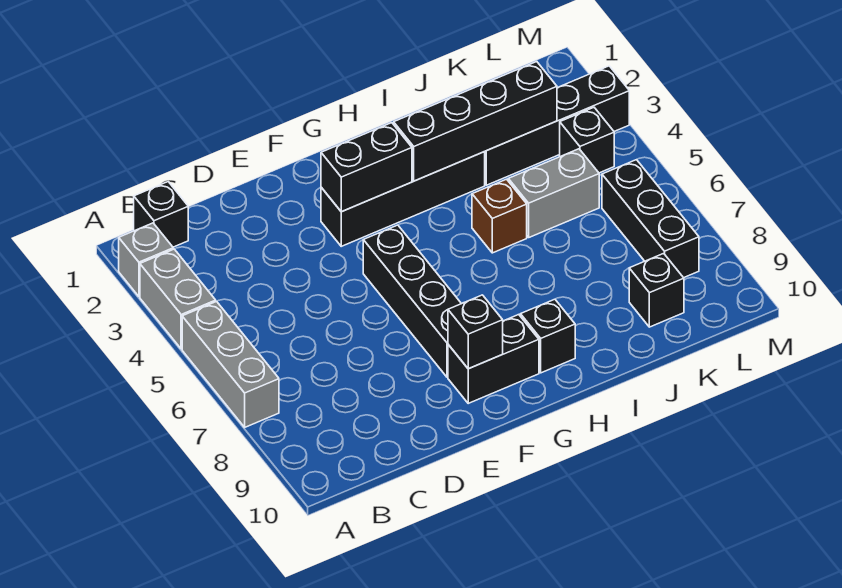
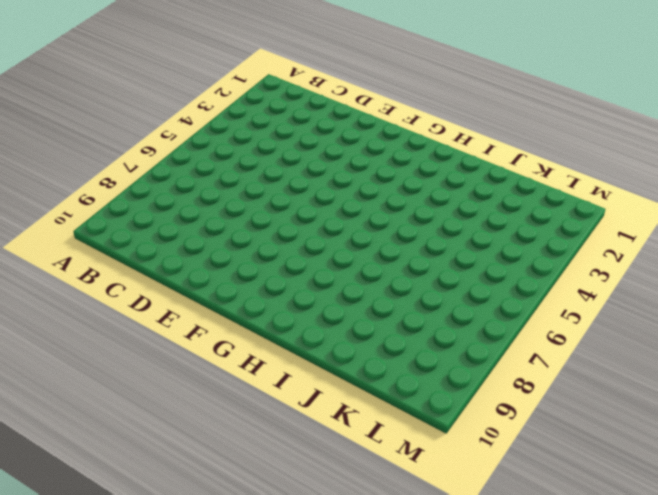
none -> grey 1x1 brick [119,223,173,297]
none -> grey 1x2 brick [140,249,216,349]
none -> grey 1x3 brick [182,302,279,427]

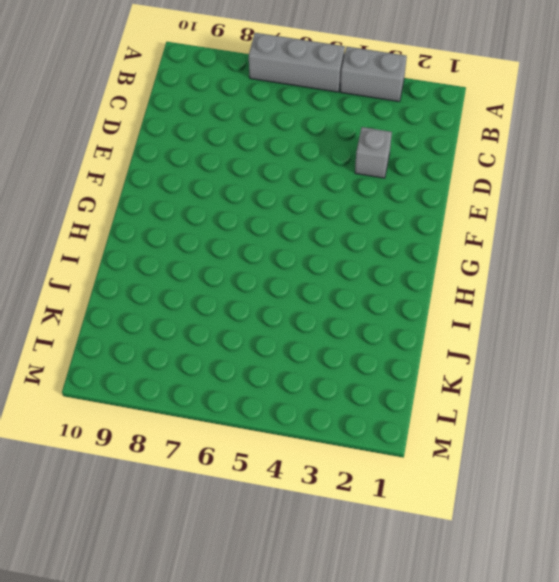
grey 1x1 brick [355,127,392,178] -> grey 1x1 brick moved to [119,223,173,297]
none -> black 1x1 brick [134,182,188,247]
none -> black 1x4 brick [321,152,485,246]
none -> black 1x4 brick [363,225,461,377]

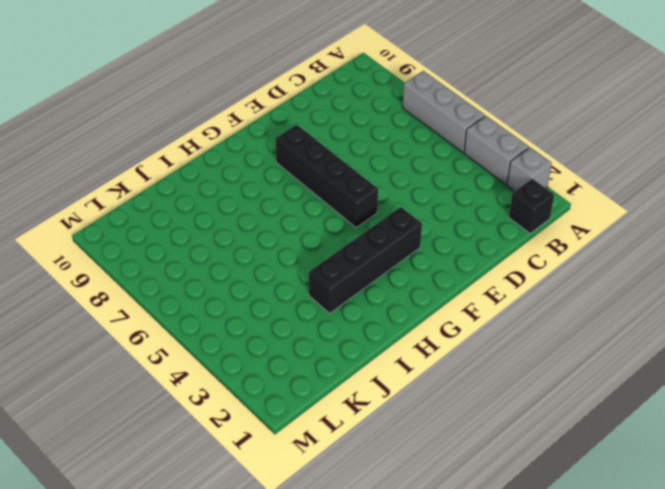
none -> black 1x2 brick [448,315,539,403]
none -> black 1x1 brick [521,299,575,373]
none -> brown 1x1 brick [472,179,527,253]

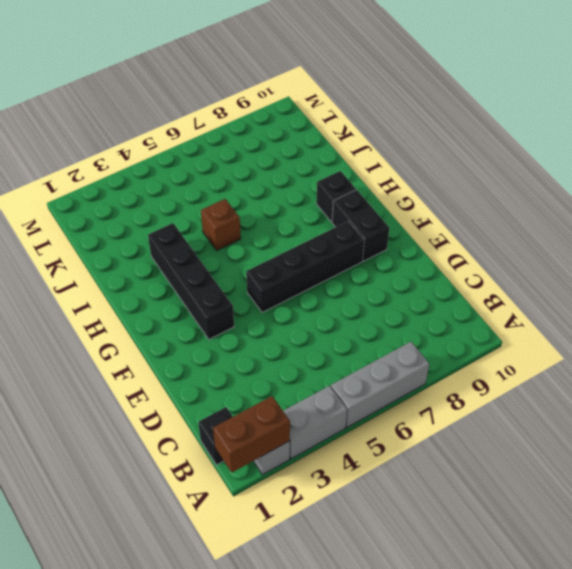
brown 1x2 brick [213,396,290,472] -> none
none -> black 1x4 brick [485,66,629,185]
none -> grey 1x2 brick [508,149,599,237]
none -> black 1x1 brick [629,253,684,327]

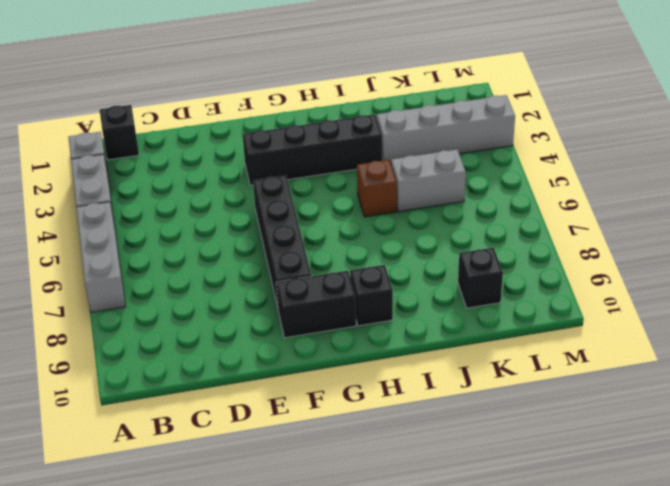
grey 1x4 brick [377,95,515,163] -> black 1x4 brick [485,66,629,185]
none -> black 1x1 brick [560,108,614,173]
none -> black 1x3 brick [602,160,699,278]
none -> black 1x2 brick [321,123,412,212]

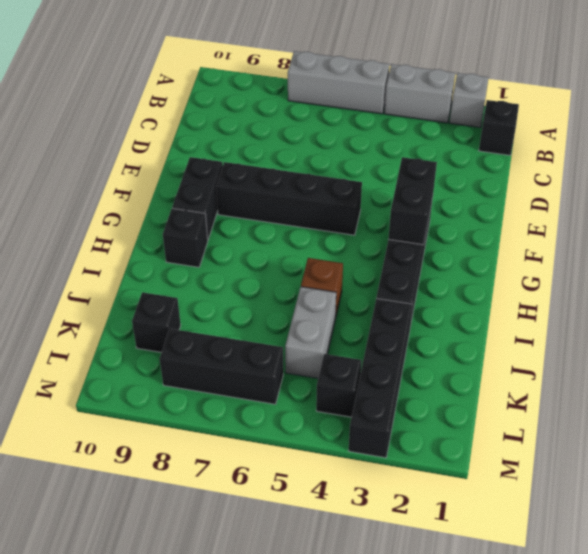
none -> black 1x1 brick [448,295,503,369]
none -> black 1x4 brick [394,62,557,181]

